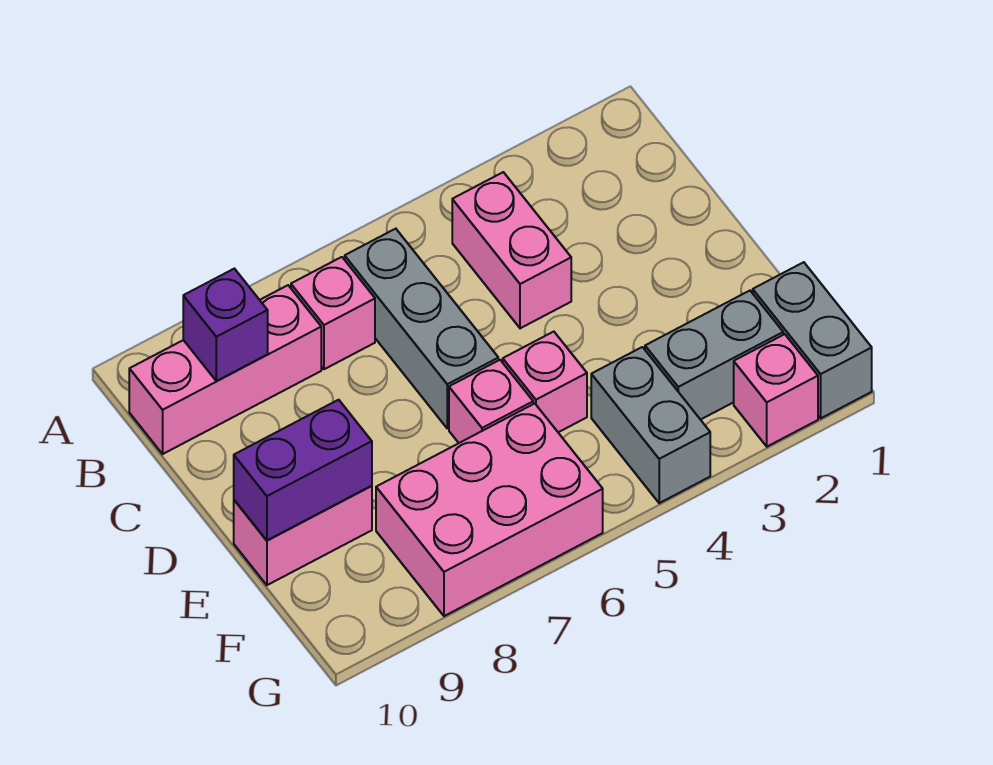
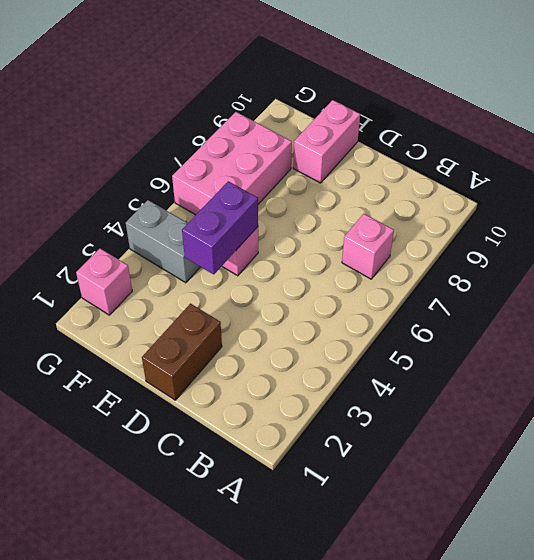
brown 1x2 brick [142,304,222,400] -> none
purple 1x2 brick [182,181,258,275] -> purple 1x2 brick moved to [234,400,372,540]
none -> pink 1x2 brick [452,172,571,328]
none -> grey 1x3 brick [345,229,498,428]
none -> pink 1x3 brick [129,285,321,454]

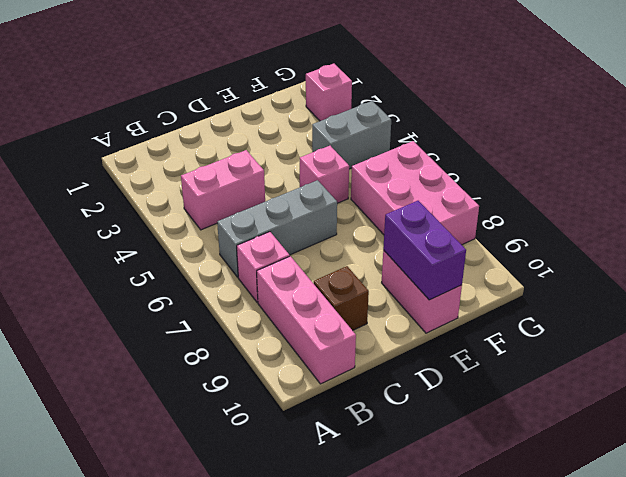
brown 1x1 brick [314,266,369,330] -> none
none -> pink 1x1 brick [449,360,533,443]
none -> grey 1x2 brick [753,262,872,418]
none -> grey 1x2 brick [645,291,783,420]

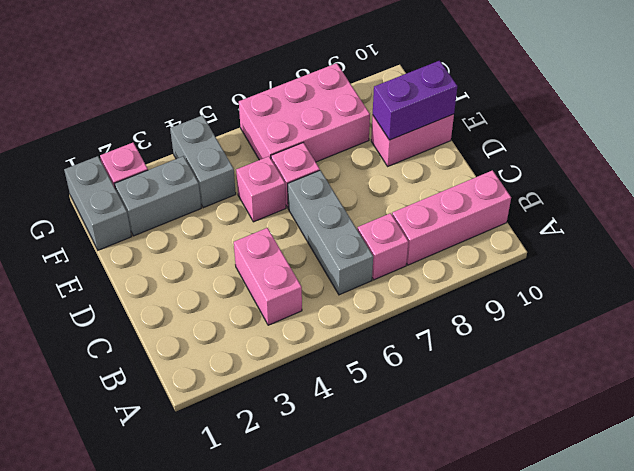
none -> purple 1x1 brick [183,269,268,381]

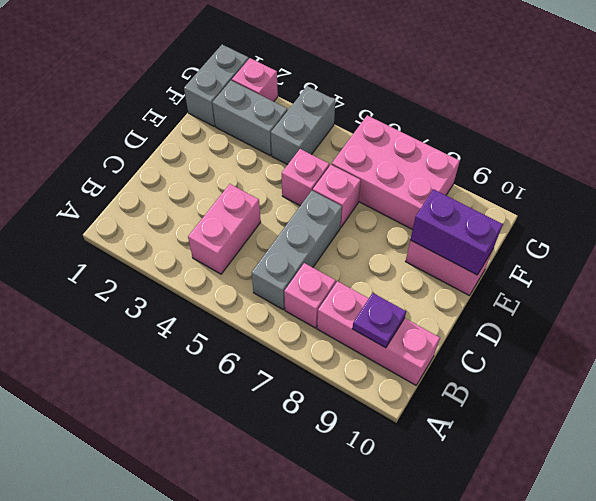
purple 1x1 plate [352,293,406,348] -> purple 1x1 brick [183,269,268,381]

